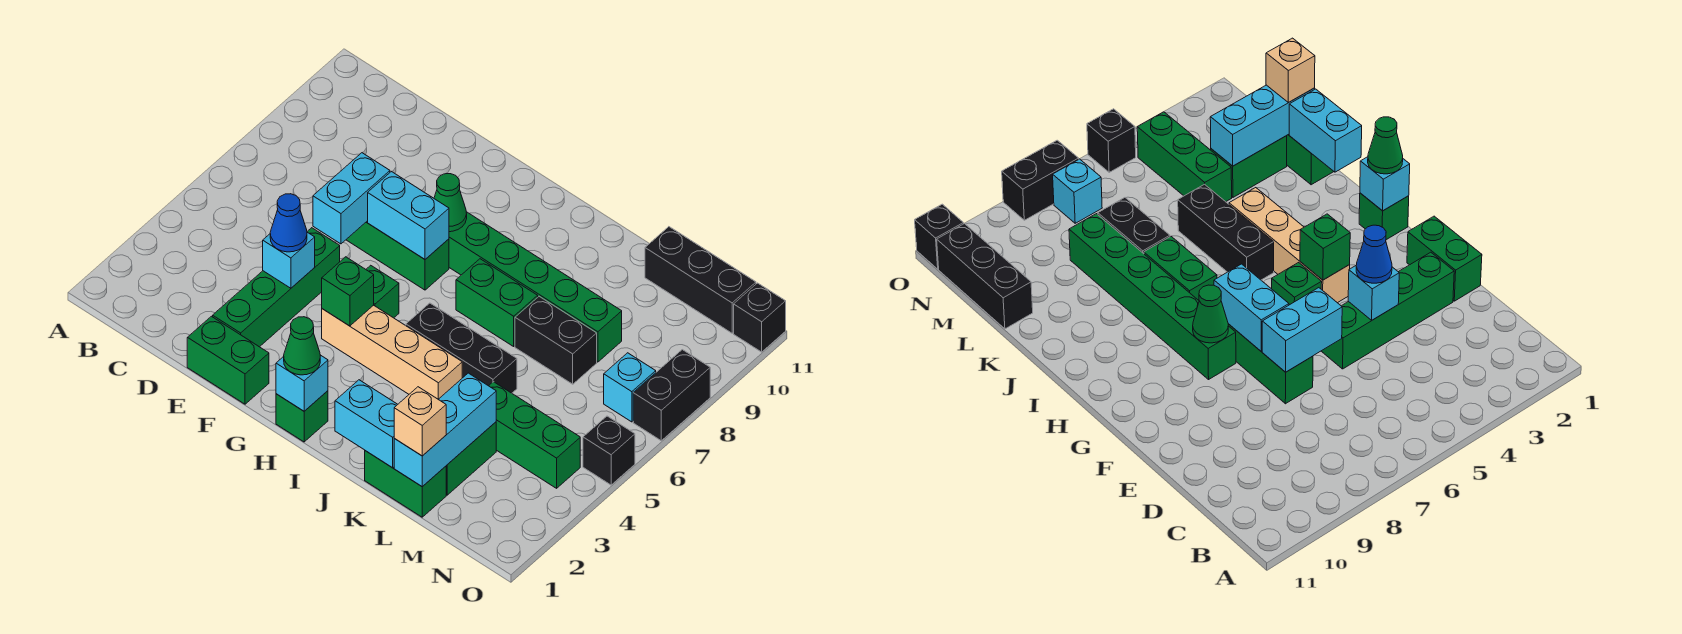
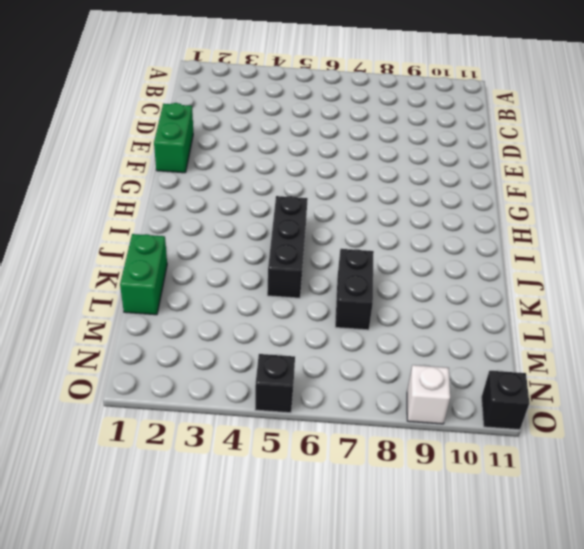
white 1x1 brick [407,365,450,424] -> none
none -> green 1x4 brick [213,228,340,347]
none -> green 1x3 brick [346,221,449,290]
none -> tan 1x4 brick [322,305,462,399]

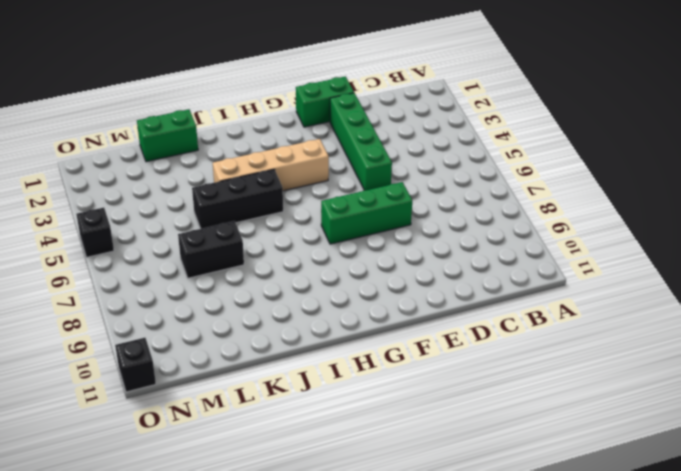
none -> green 1x1 brick [366,265,399,318]
none -> green 1x6 brick [449,212,622,362]
none -> green 1x1 brick [276,391,328,442]

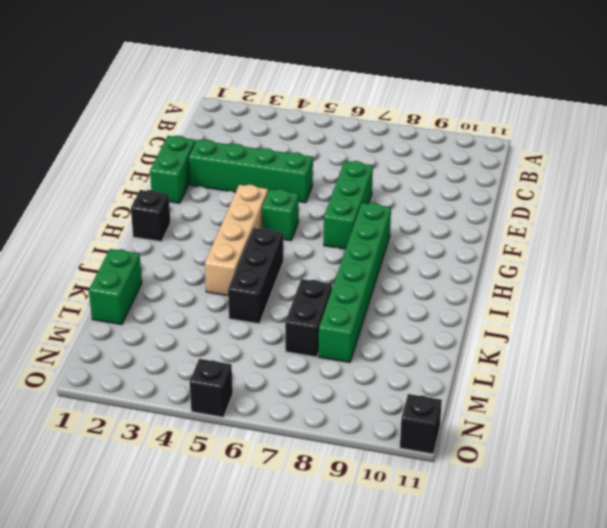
black 1x1 brick [131,190,171,241] -> green 1x1 brick [276,391,328,442]
none -> green 1x2 brick [456,259,538,346]
none -> green 1x2 brick [446,422,496,495]
none -> green 1x3 brick [489,382,580,488]

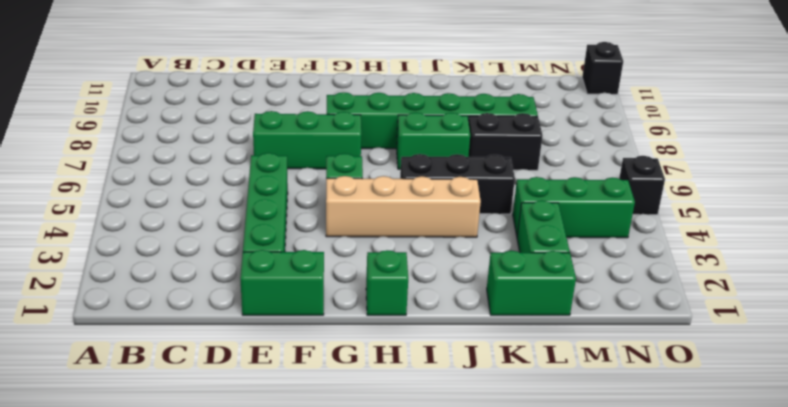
none -> black 1x3 brick [645,227,756,333]
none -> cyan 1x1 brick [604,353,656,422]
none -> black 1x2 brick [633,350,710,441]

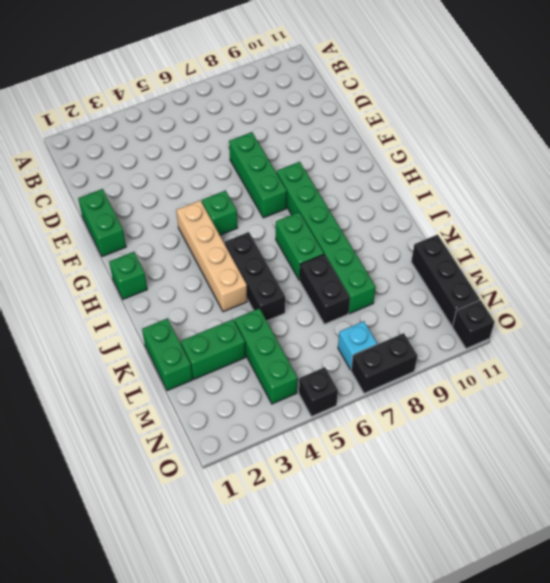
none -> green 1x4 brick [213,228,340,347]
none -> cyan 1x1 brick [263,232,315,288]
none -> cyan 1x2 brick [313,153,390,244]

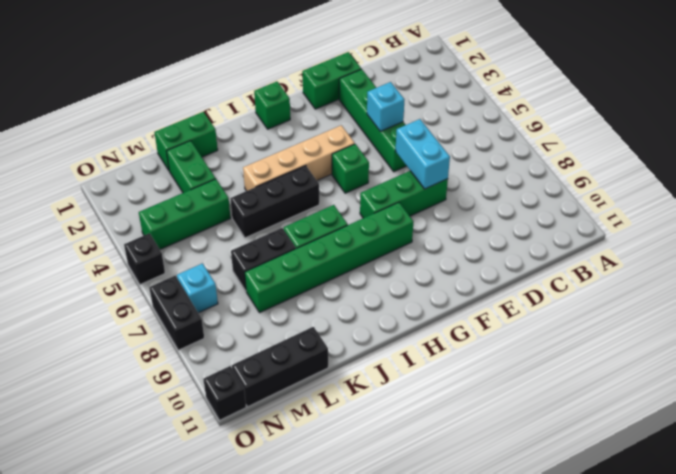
none -> cyan 1x2 brick [368,171,449,259]
none -> green 1x1 brick [322,257,374,326]
none -> green 1x1 cone [434,174,467,232]

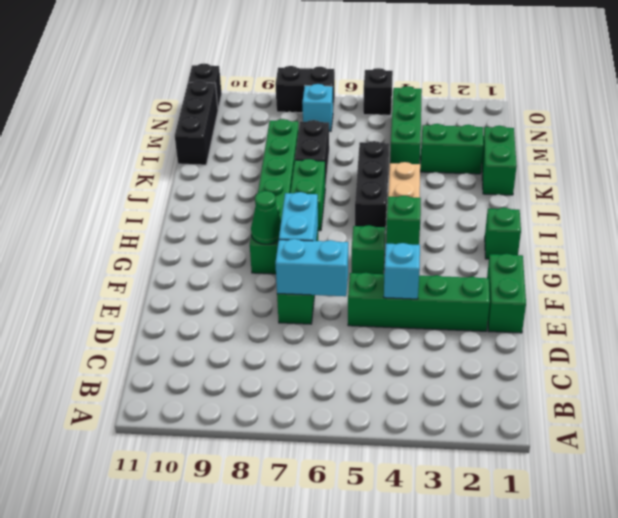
none -> cyan 1x1 brick [276,355,328,411]
none -> cyan 1x2 brick [335,380,398,468]
none -> cyan 1x3 brick [394,373,496,487]

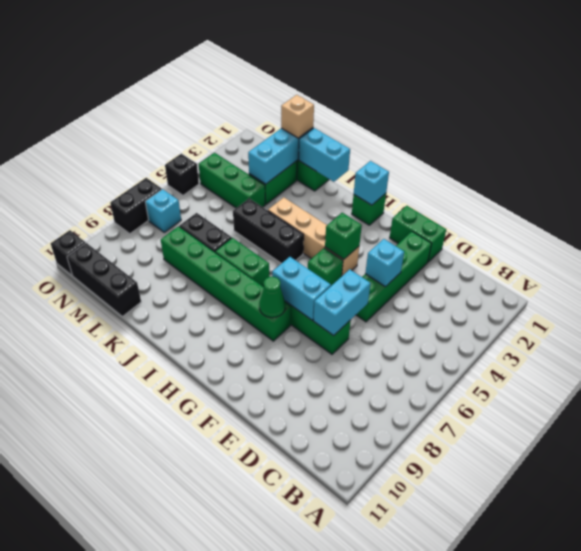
none -> blue 1x1 cone [270,194,307,252]
none -> green 1x1 cone [284,317,320,375]

